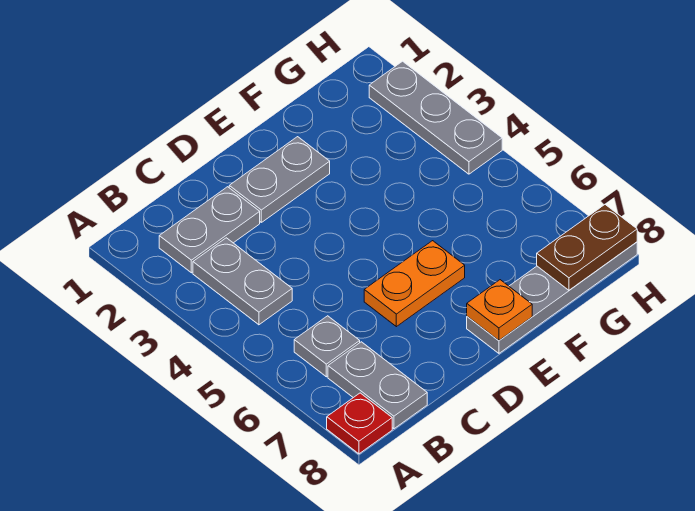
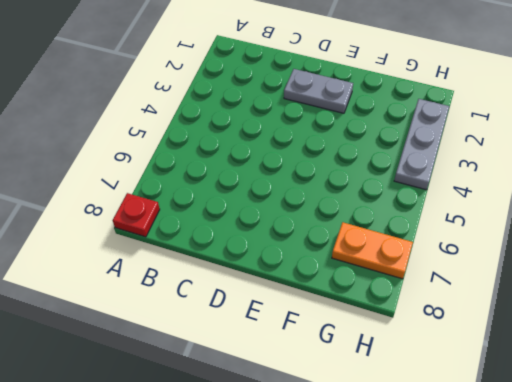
orange 1x2 plate [332,222,413,279] -> orange 1x2 plate moved to [364,241,465,327]
none -> grey 1x2 plate [159,187,260,273]
none -> grey 1x2 plate [193,238,292,325]

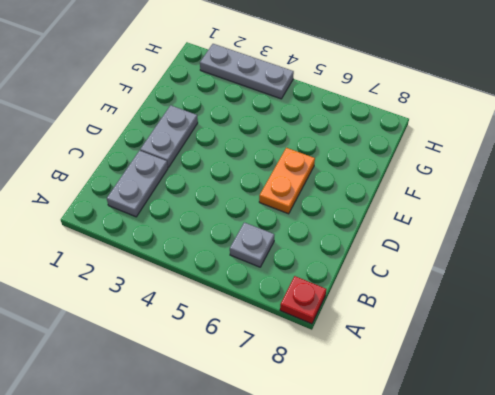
none -> grey 1x2 plate [193,238,292,325]
none -> grey 1x2 plate [328,342,427,429]

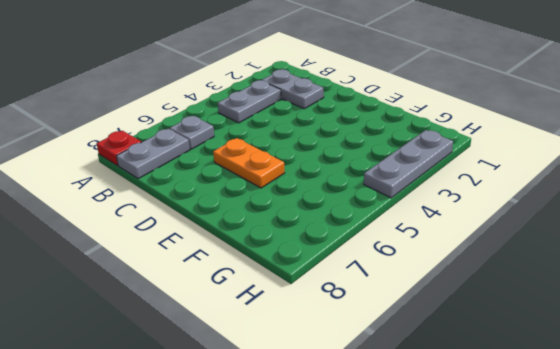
none -> grey 1x2 plate [229,137,330,222]
none -> grey 1x4 plate [467,242,637,353]

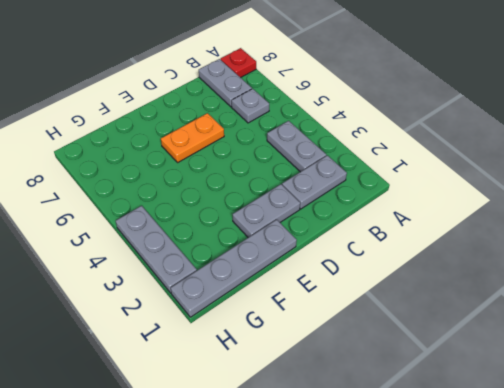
grey 1x4 plate [171,220,297,317] -> grey 1x4 plate moved to [467,242,637,353]
none -> orange 1x1 plate [467,280,532,340]
none -> brown 1x2 plate [537,205,637,290]

